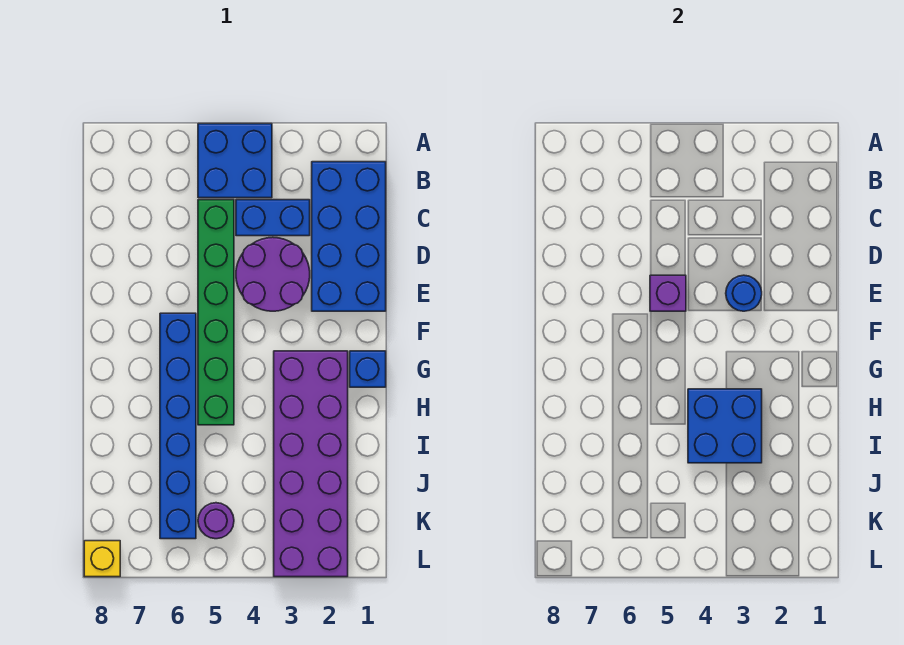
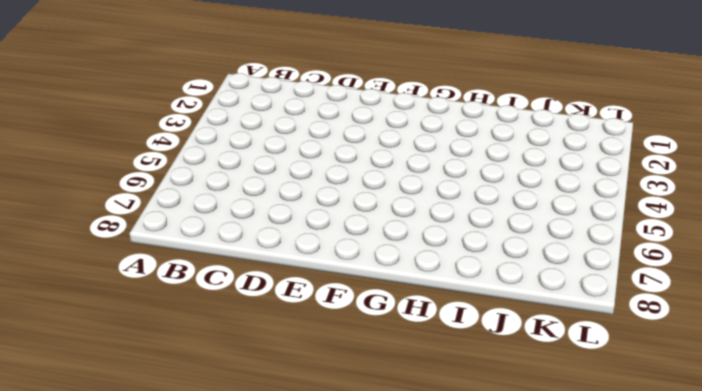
none -> blue 2x2 brick [198,124,272,198]
none -> blue 2x4 brick [312,162,386,311]
none -> blue 1x2 brick [236,200,310,236]

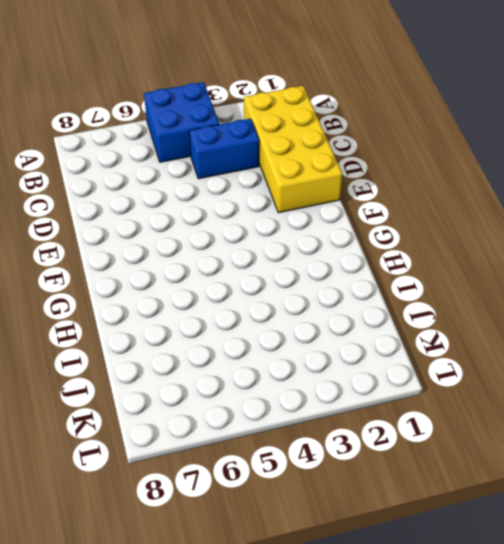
yellow 2x4 brick [244,86,342,213] -> blue 2x4 brick [312,162,386,311]
none -> green 1x6 brick [198,200,234,425]
none -> purple 2x2 round brick [236,237,310,311]
none -> blue 1x6 brick [160,313,196,539]

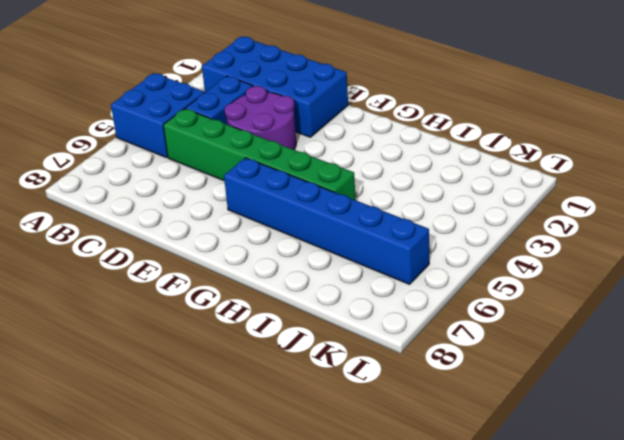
none -> blue 1x1 brick [350,351,386,387]
none -> purple 2x6 brick [274,351,348,577]
none -> purple 1x1 round brick [198,503,234,539]

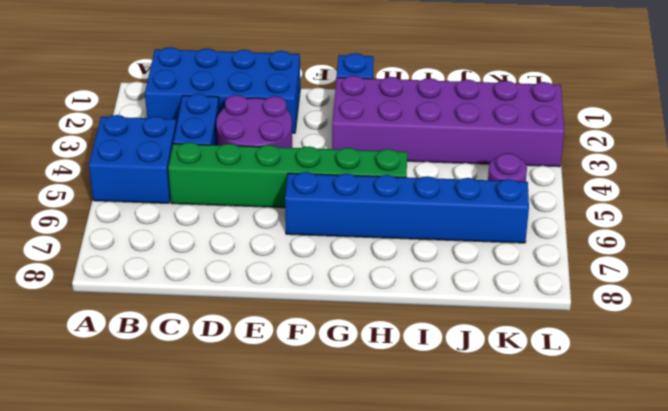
none -> yellow 1x1 brick [84,541,120,577]
none -> blue 1x1 round brick [726,275,762,311]
none -> purple 1x1 brick [650,275,686,311]

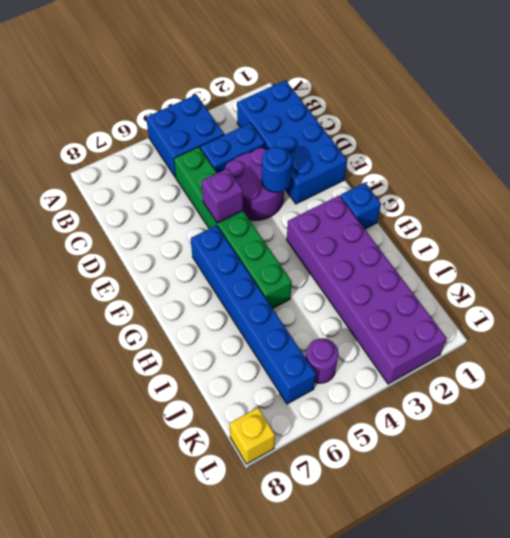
none -> blue 2x2 brick [688,389,762,463]

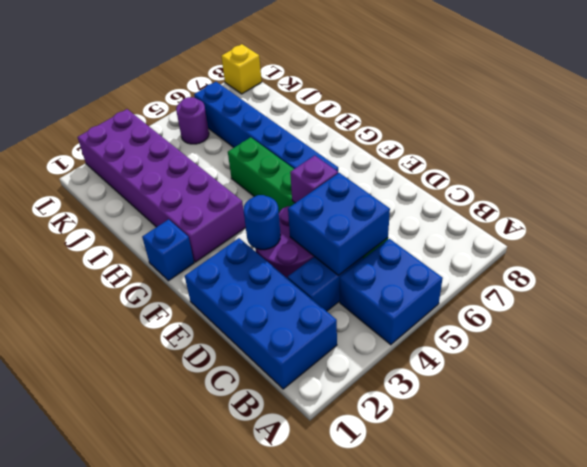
blue 2x2 brick [288,173,390,275] -> blue 2x2 brick moved to [688,389,762,463]

